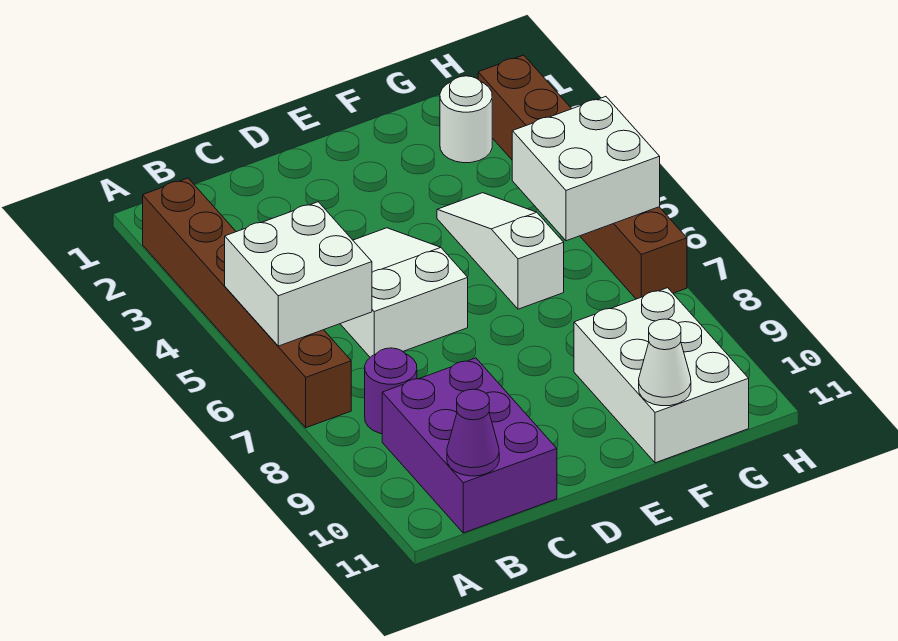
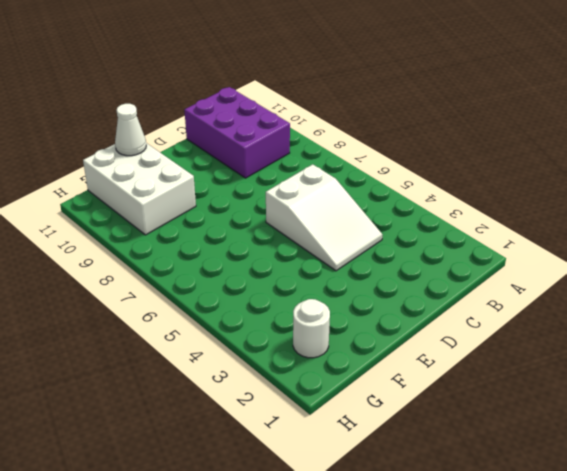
none -> brown 1x6 brick [143,178,351,428]
none -> purple 1x1 round brick [365,348,417,434]
none -> white 1x3 slope [437,193,564,309]

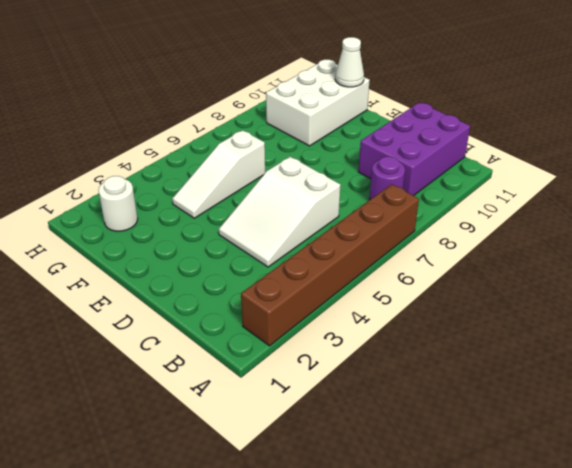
none -> brown 1x6 brick [478,55,687,299]
none -> white 2x2 brick [225,202,372,346]
none -> purple 1x1 cone [447,389,499,476]

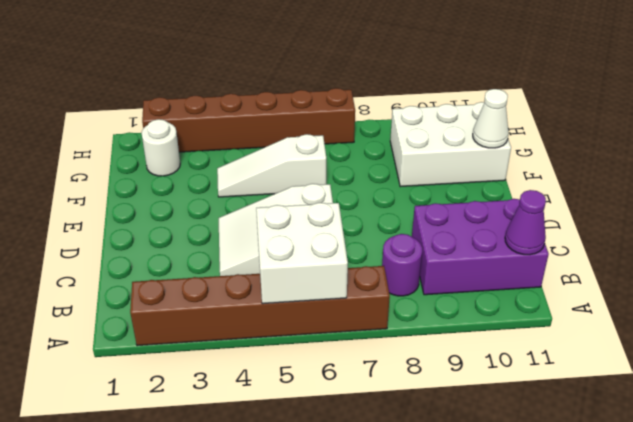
none -> white 2x2 brick [512,97,660,241]

